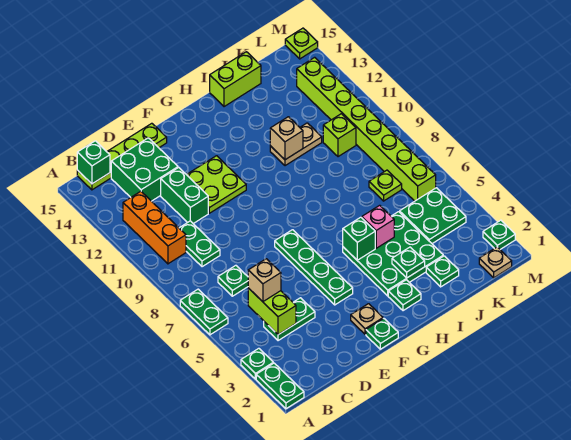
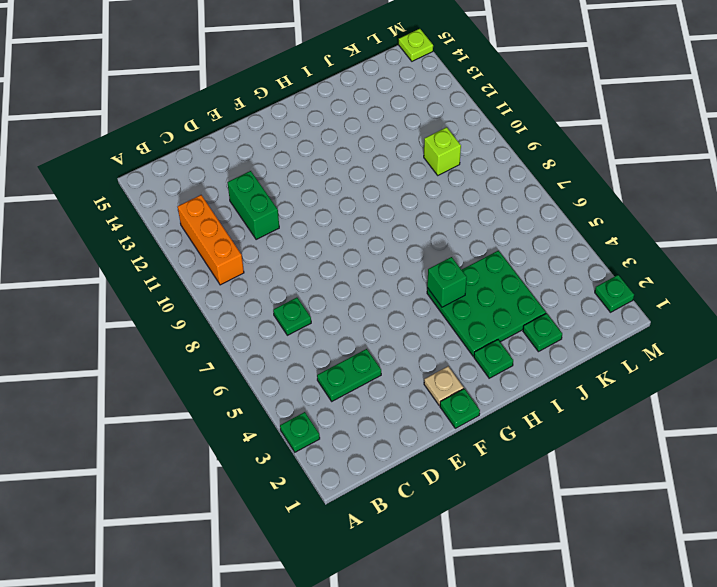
none -> green 1x2 plate [256,363,304,409]
none -> green 1x2 plate [180,289,228,335]
none -> lime 1x4 plate [77,123,167,190]
none -> green 1x2 plate [179,221,220,267]

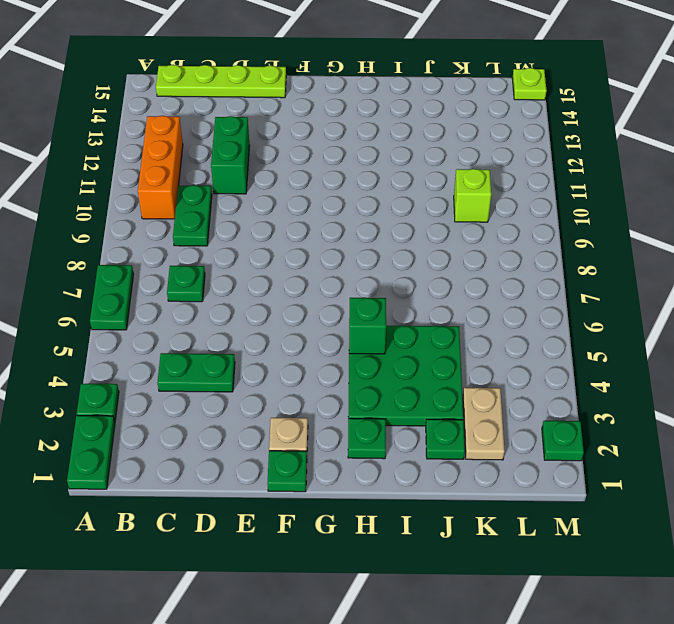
tan 1x2 plate [463,388,505,460] -> tan 1x2 plate turned to [270,123,322,166]
none -> green 2x2 brick [111,138,178,201]
none -> lime 2x2 plate [187,156,246,213]
none -> green 1x4 plate [275,230,353,305]
none -> lime 1x2 brick [210,52,261,107]

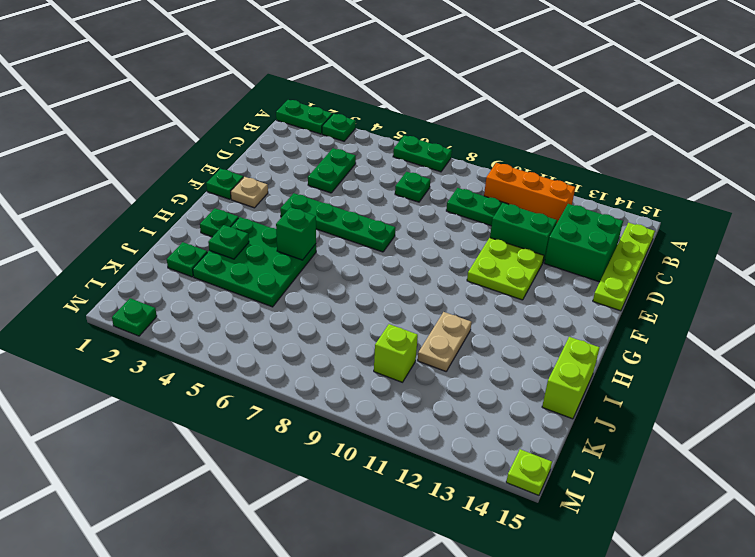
none -> green 2x2 plate [400,188,466,244]
none -> lime 1x1 plate [369,170,402,201]
none -> tan 1x1 plate [479,247,512,278]
none -> lime 1x8 brick [297,57,436,201]

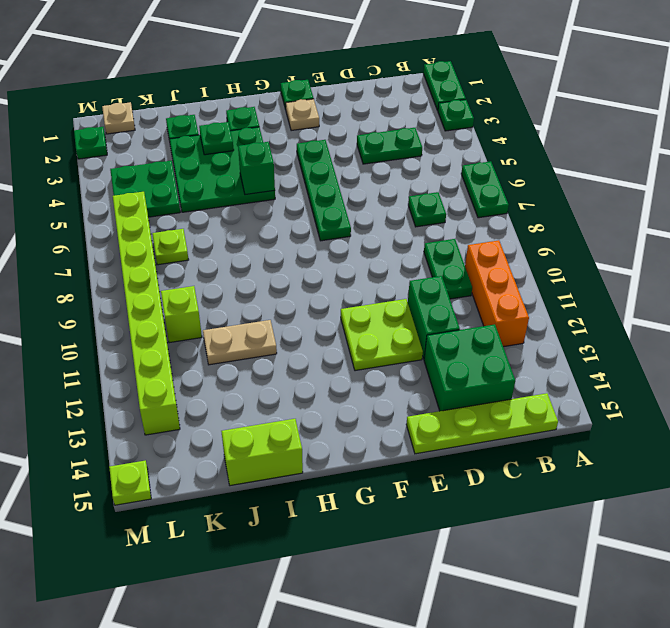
none -> green 1x1 brick [77,141,110,184]
none -> lime 1x2 brick [248,288,296,335]
none -> pink 1x1 brick [362,205,394,248]
none -> tan 1x1 brick [270,117,303,160]

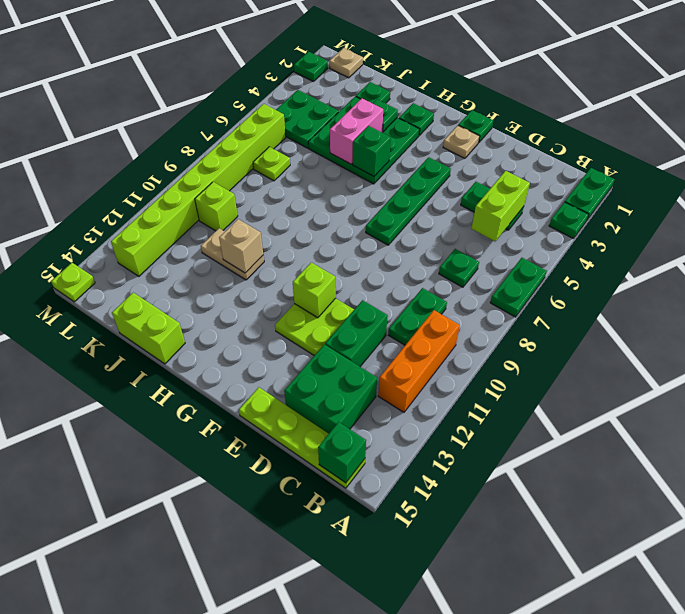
lime 1x1 brick [293,262,336,318] -> none
pink 1x2 brick [330,99,383,164] -> pink 1x1 brick [362,205,394,248]
none -> tan 1x1 brick [248,259,281,302]

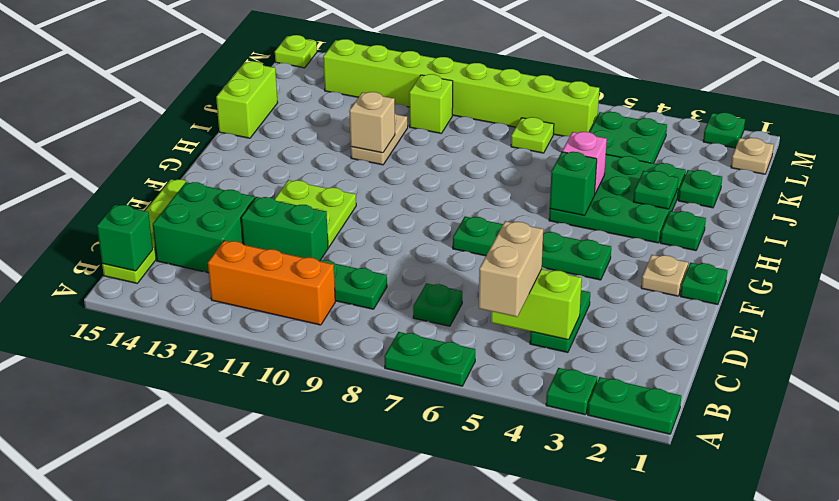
tan 1x2 brick [479,221,543,317] -> tan 1x1 brick [248,259,281,302]

